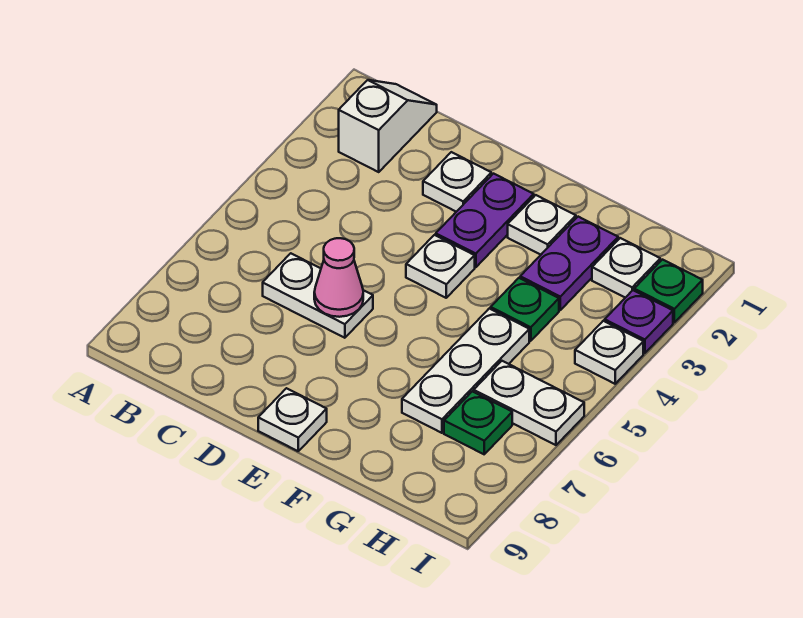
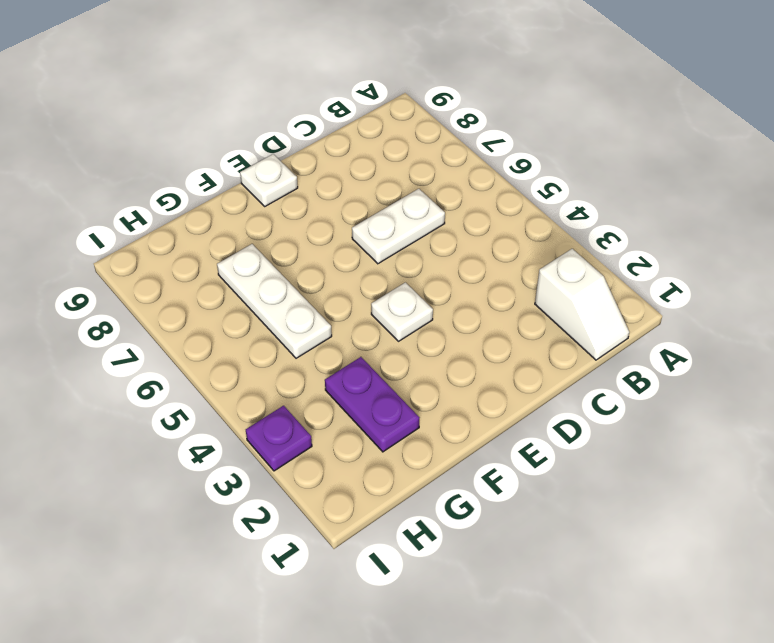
none -> white 1x1 plate [423,152,491,212]
none -> purple 1x2 plate [436,174,534,267]
none -> white 1x1 plate [508,195,576,255]

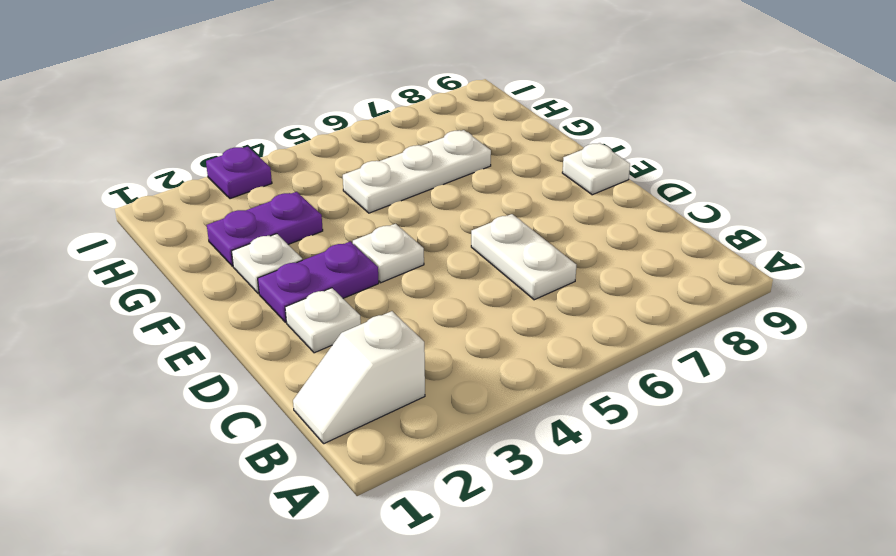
none -> green 1x1 plate [491,278,559,341]
none -> white 1x1 plate [592,238,660,298]
none -> white 1x2 plate [474,361,584,445]

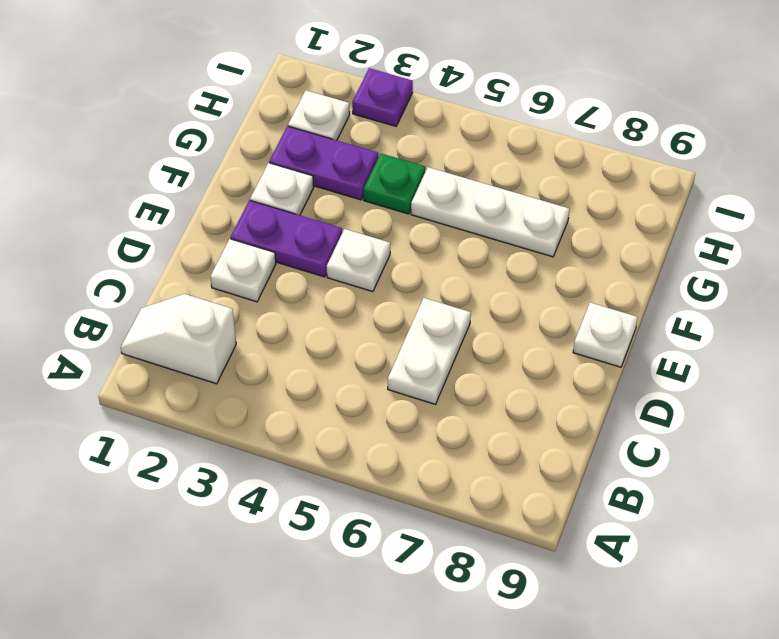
none -> white 1x2 plate [474,361,584,445]
none -> green 1x1 plate [444,391,512,454]
none -> green 1x1 plate [634,260,703,322]

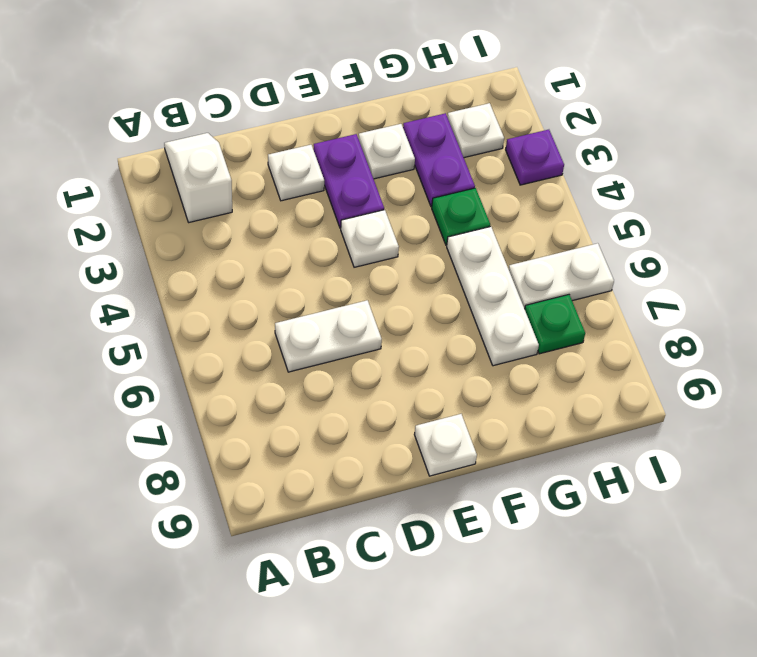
none -> green 1x1 plate [634,260,703,322]
none -> white 1x1 plate [575,321,643,384]
none -> pink 1x1 cone [314,238,363,317]

